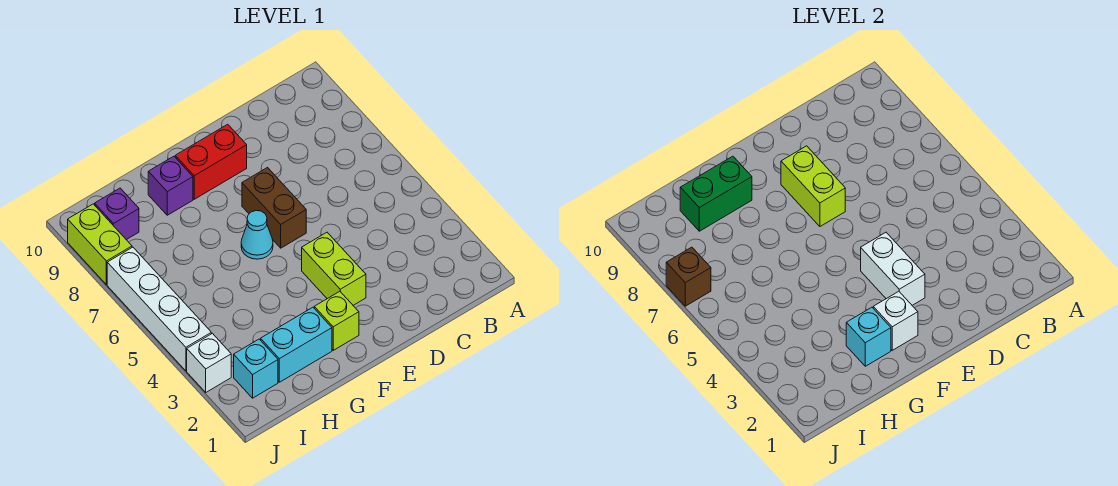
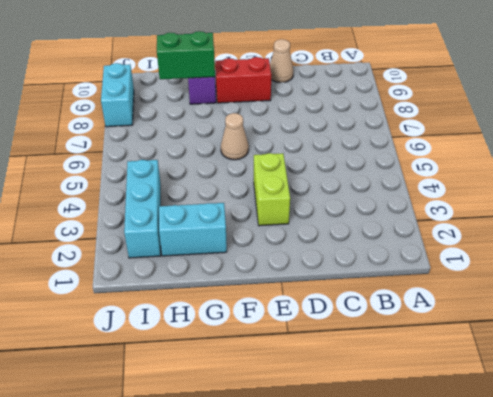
tan 1x1 cone [270,39,293,83] -> none
tan 1x1 cone [221,113,249,160] -> cyan 1x1 cone [241,211,273,259]
cyan 1x3 brick [124,160,161,258] -> cyan 1x1 brick [234,339,278,398]
cyan 1x2 brick [101,63,134,127] -> lime 1x2 brick [68,204,132,285]
none -> brown 1x2 brick [242,168,306,248]
none -> lime 1x1 brick [314,291,359,350]
none -> purple 1x1 brick [95,188,139,240]

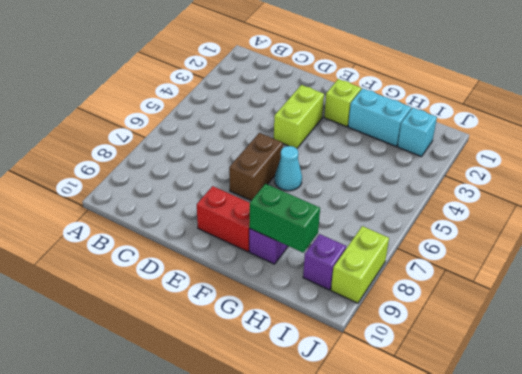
none -> white 1x1 brick [187,333,231,392]
none -> white 1x4 brick [107,247,211,371]
none -> white 1x2 brick [861,233,925,305]

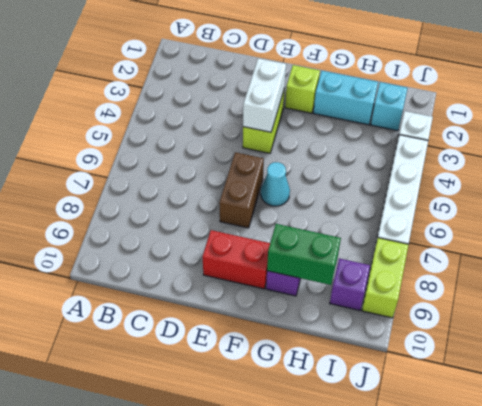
none -> lime 1x2 brick [781,146,845,226]
none -> white 1x1 brick [873,291,918,350]
none -> cyan 1x1 brick [846,307,891,366]

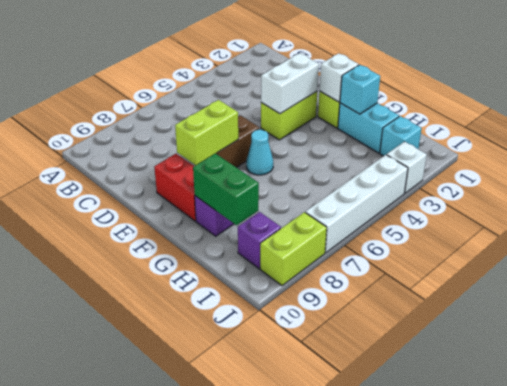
none -> brown 1x1 brick [666,247,711,306]

